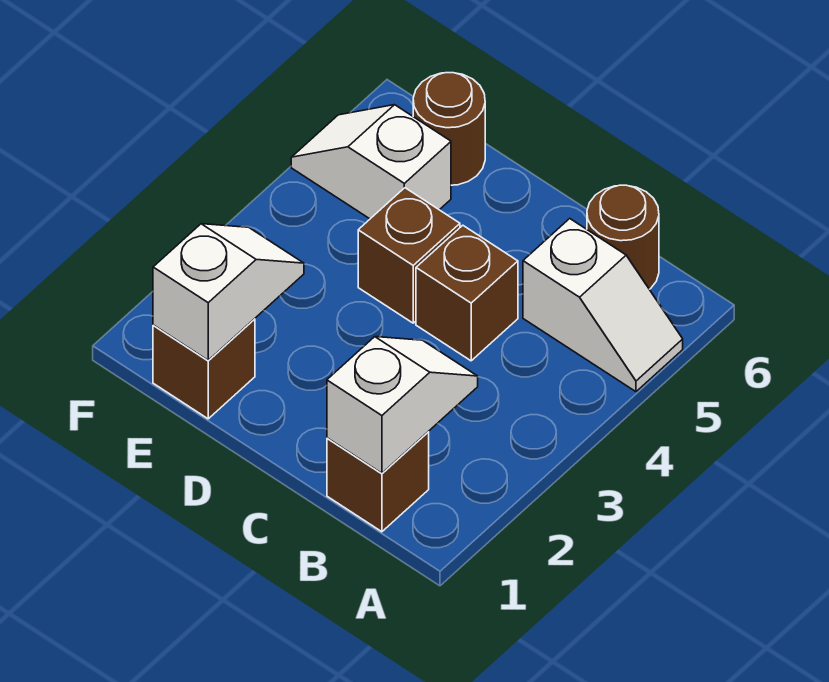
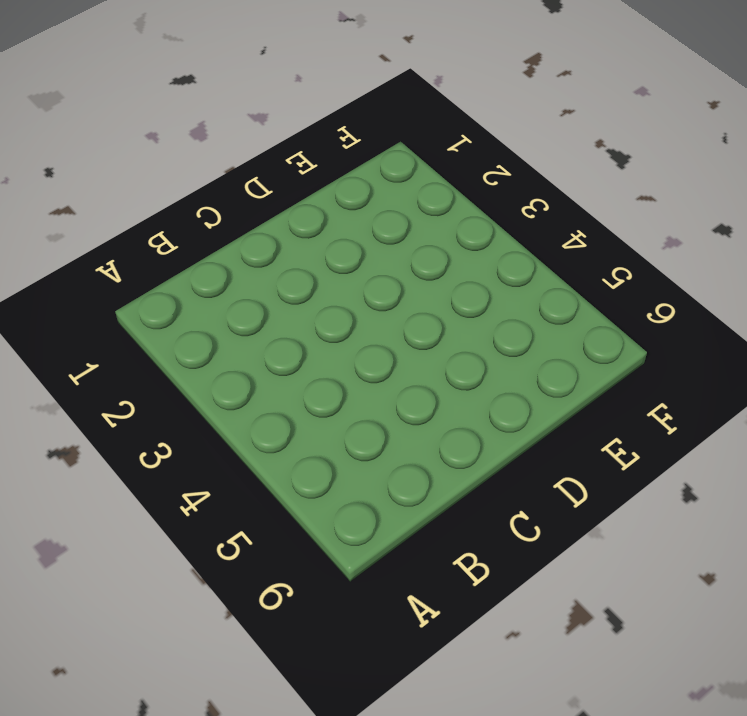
none -> white 1x2 slope [523,219,683,392]
none -> brown 1x1 brick [327,432,429,532]

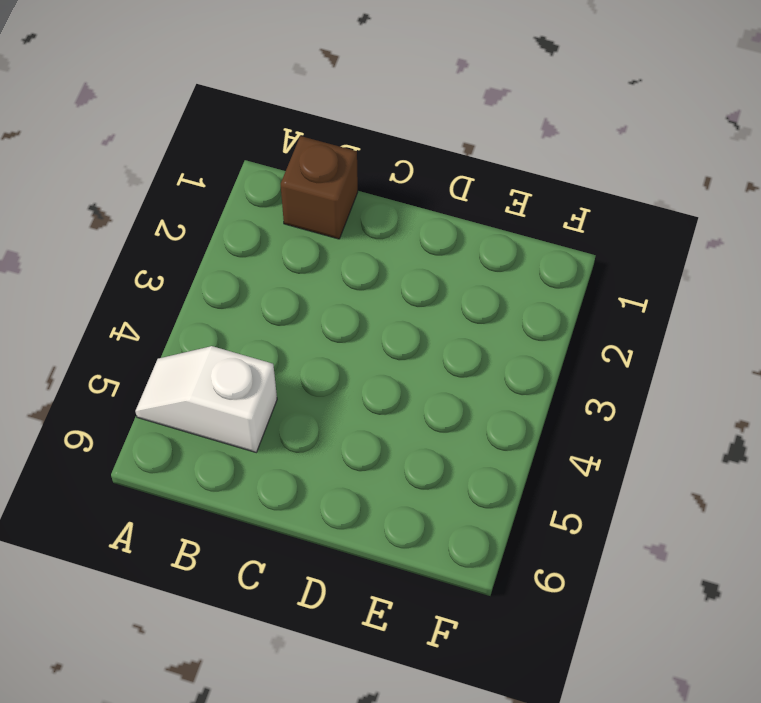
none -> brown 1x1 round brick [587,185,659,289]
none -> brown 1x1 brick [416,225,518,361]

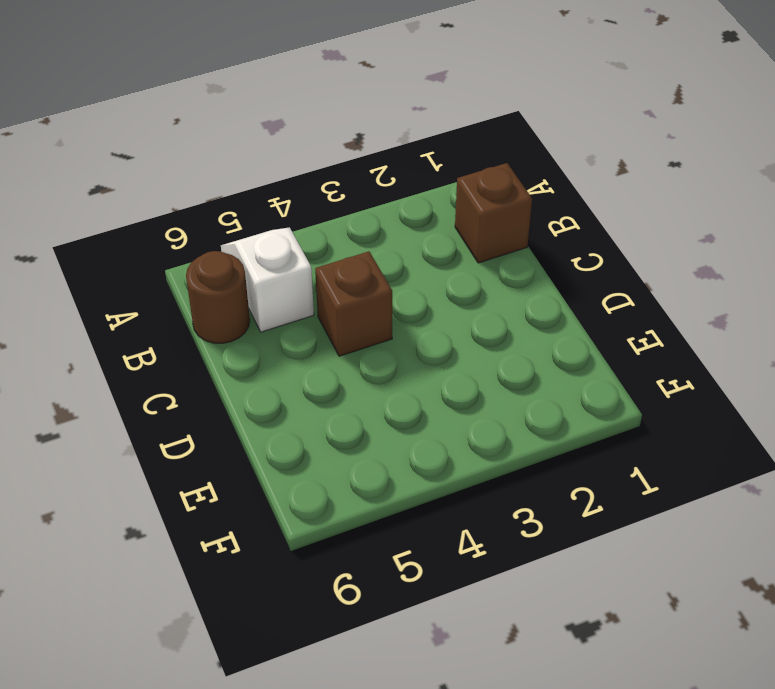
none -> brown 1x1 brick [358,188,460,323]
none -> brown 1x1 brick [153,319,255,419]

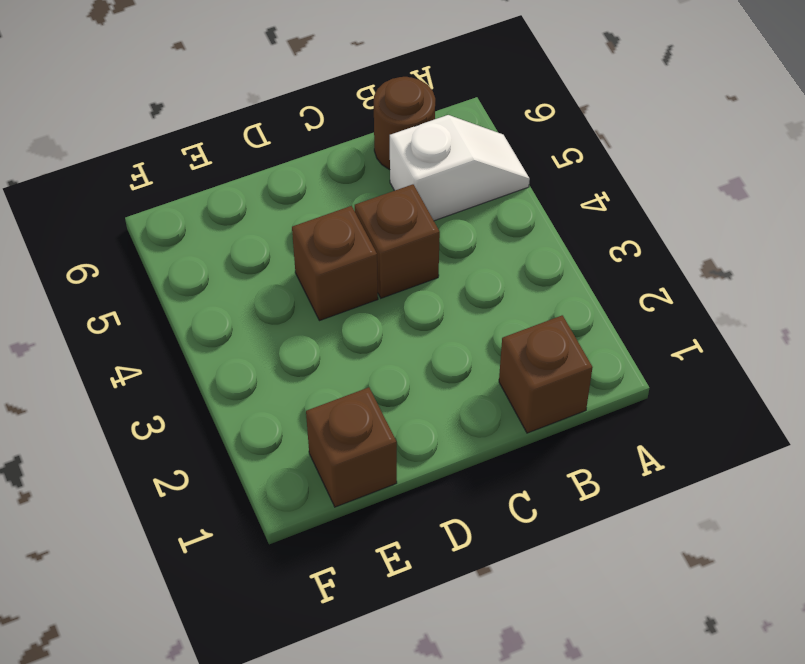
none -> white 1x2 slope [291,105,451,219]
none -> brown 1x1 round brick [413,73,485,185]

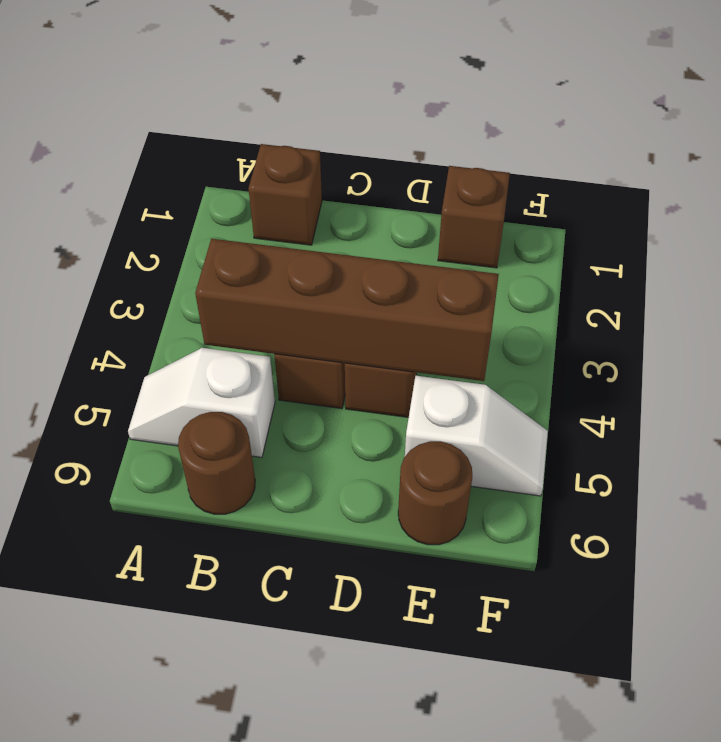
brown 1x4 brick [195,239,499,381] -> none
none -> white 1x2 slope [327,337,478,473]
none -> white 1x2 slope [153,224,304,360]

